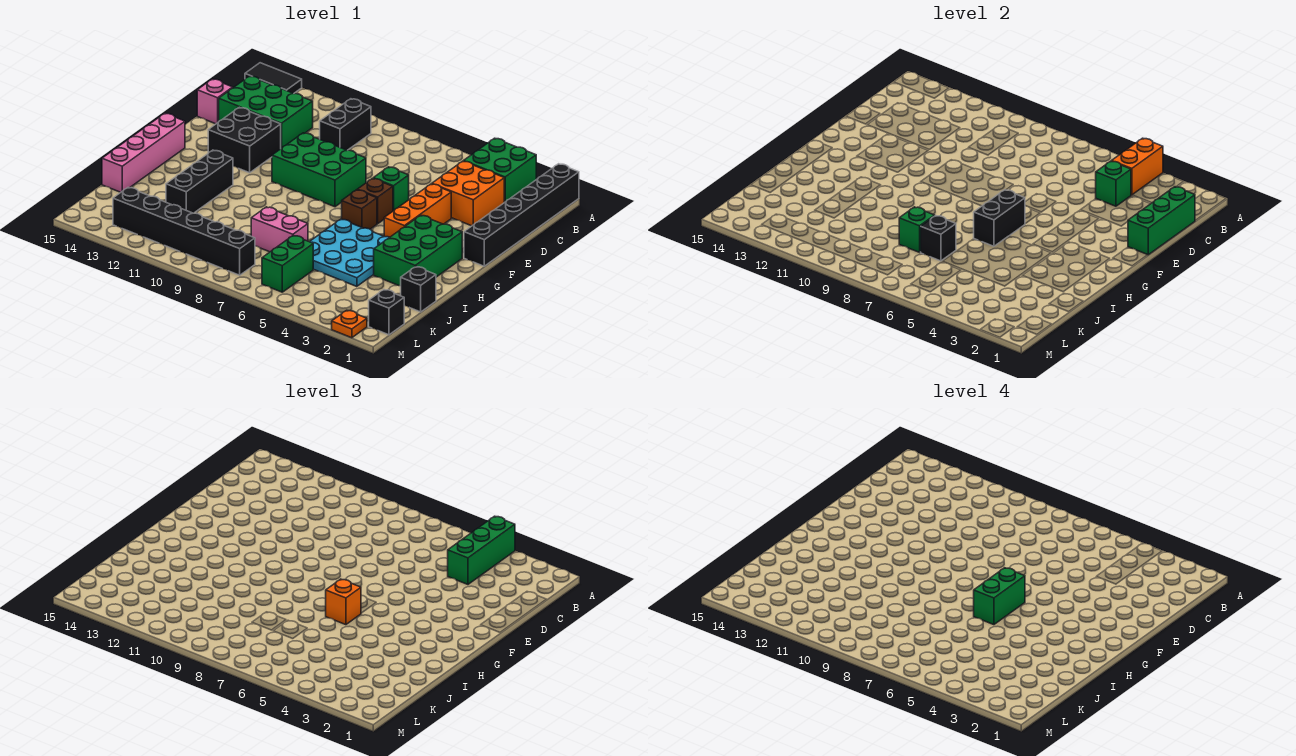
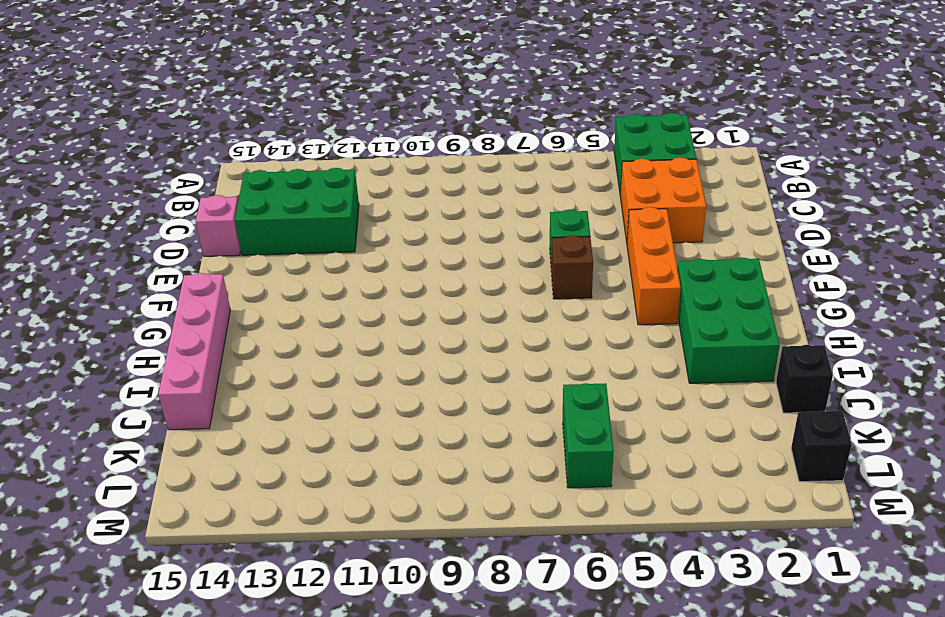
none -> black 1x6 brick [464,164,579,266]
none -> black 1x2 tile [245,63,302,94]
none -> black 1x2 brick [320,99,371,150]
none -> green 2x3 brick [272,133,366,207]

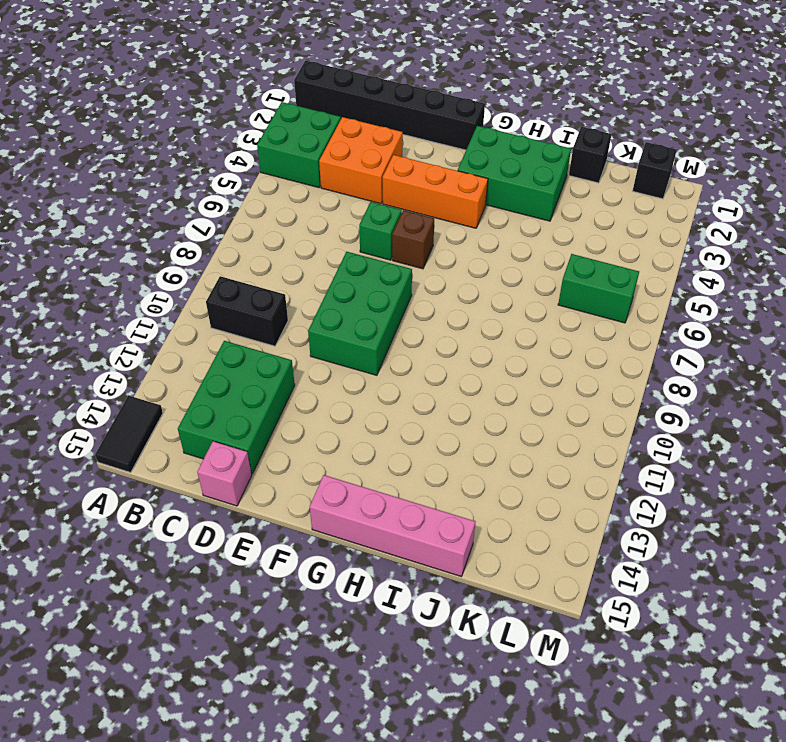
none -> black 2x2 brick [208,107,281,173]
none -> brown 1x1 brick [342,190,377,229]
none -> cyan 3x3 plate [310,219,390,286]
none -> black 1x3 brick [166,150,233,213]

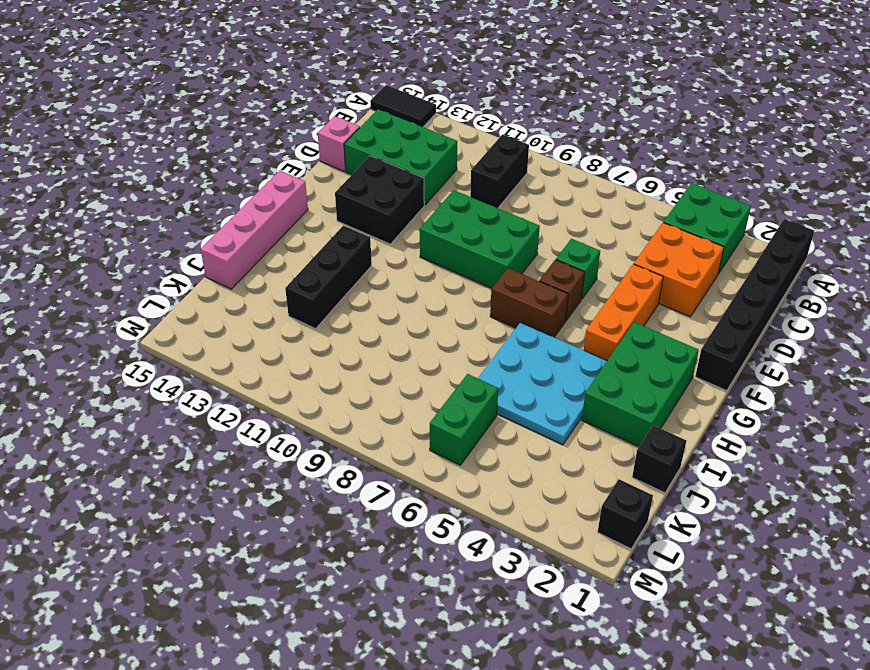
brown 1x2 brick [490,268,568,337] -> brown 1x1 brick [342,190,377,229]
none -> pink 1x2 brick [251,207,308,252]
none -> black 1x6 brick [113,187,255,275]
none -> orange 1x1 plate [332,310,367,338]
none -> orange 1x2 brick [1112,138,1163,195]

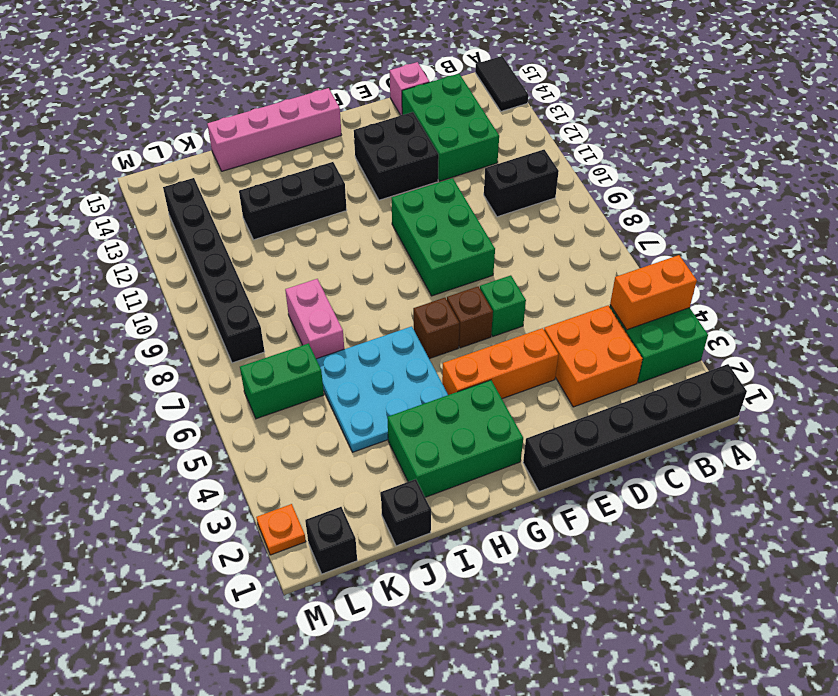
none -> green 1x3 brick [1128,187,1195,255]
none -> green 1x1 brick [1096,161,1131,206]
none -> black 1x2 brick [974,190,1025,246]
none -> black 1x1 brick [920,216,956,261]

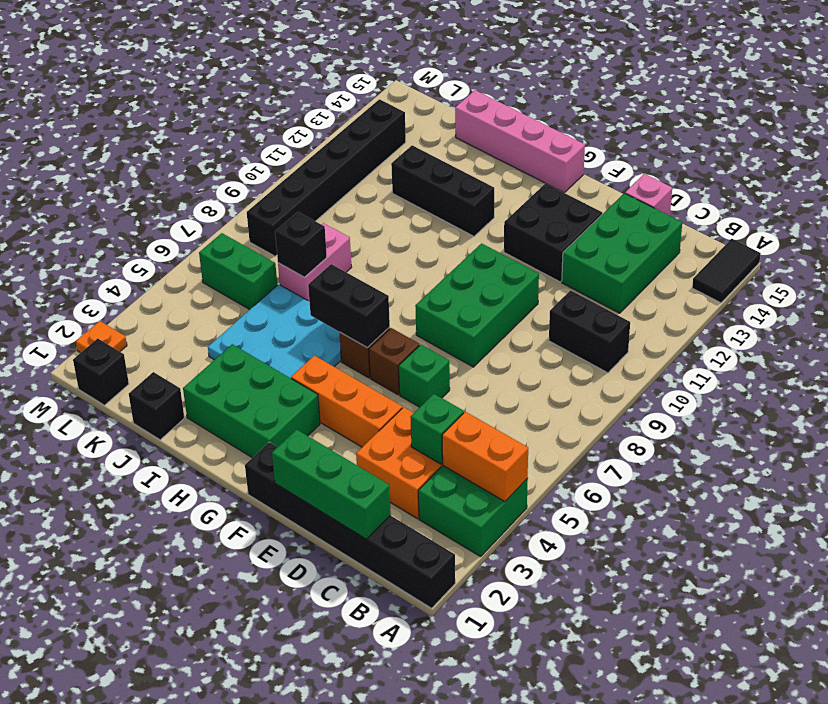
none -> green 1x1 brick [899,207,935,252]
none -> green 1x3 brick [448,516,515,584]
none -> orange 1x1 brick [326,579,361,625]
none -> green 1x2 brick [974,568,1025,625]

